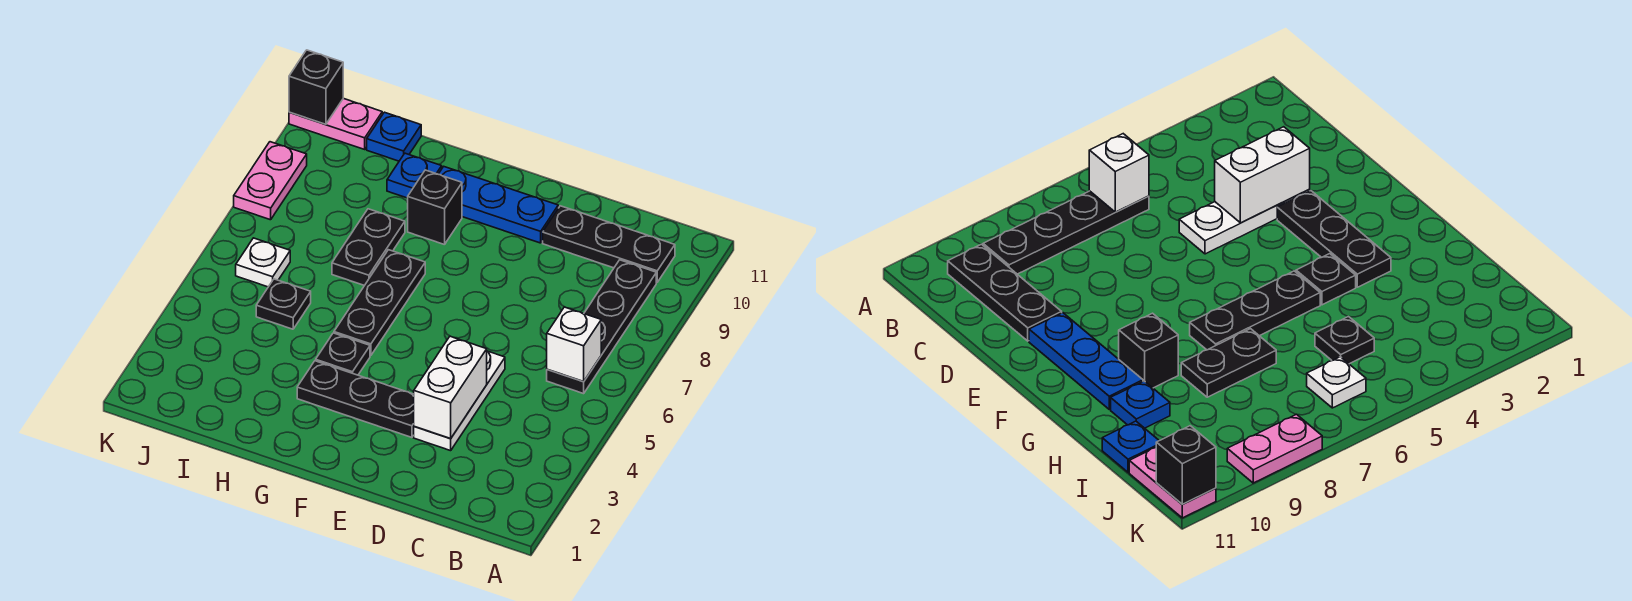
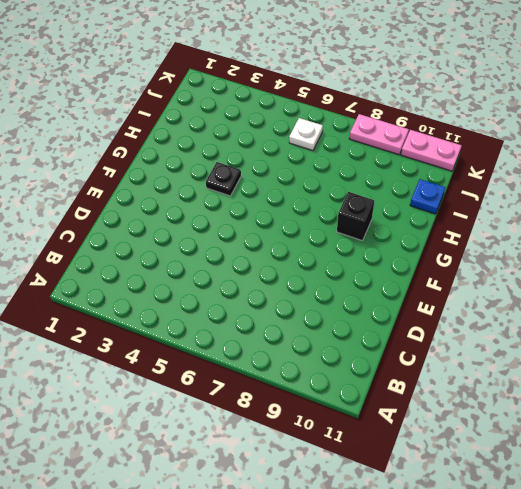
pink 1x2 plate [401,130,462,171] -> pink 1x2 plate turned to [289,98,382,149]
none -> black 1x4 plate [547,260,656,394]
none -> black 1x3 plate [543,206,675,282]
none -> white 1x3 plate [414,351,505,451]

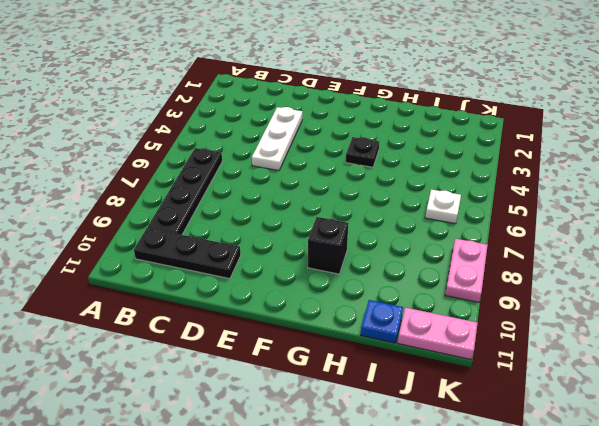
none -> black 1x3 plate [297,361,414,437]
none -> blue 1x3 plate [439,167,558,243]
none -> black 1x3 plate [334,250,425,356]

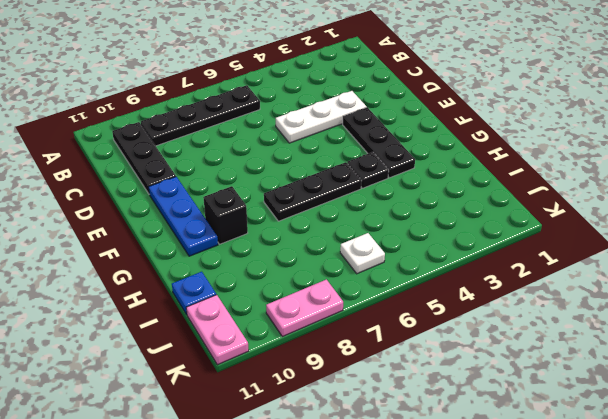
none -> black 1x2 plate [332,209,405,285]
none -> blue 1x1 plate [387,153,442,198]
none -> black 1x1 plate [256,279,311,329]

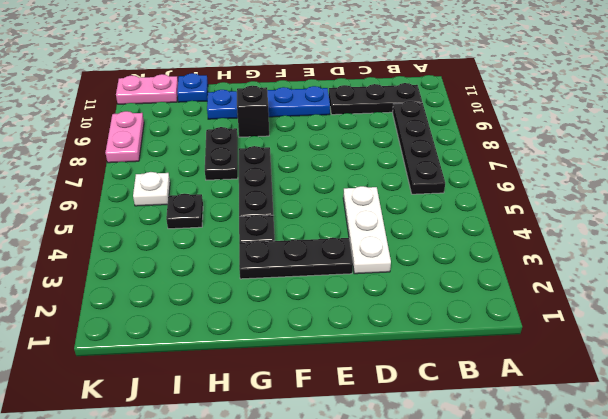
none -> white 1x1 brick [547,307,601,381]
none -> white 1x2 brick [414,336,487,438]
none -> black 1x1 brick [289,50,343,124]

